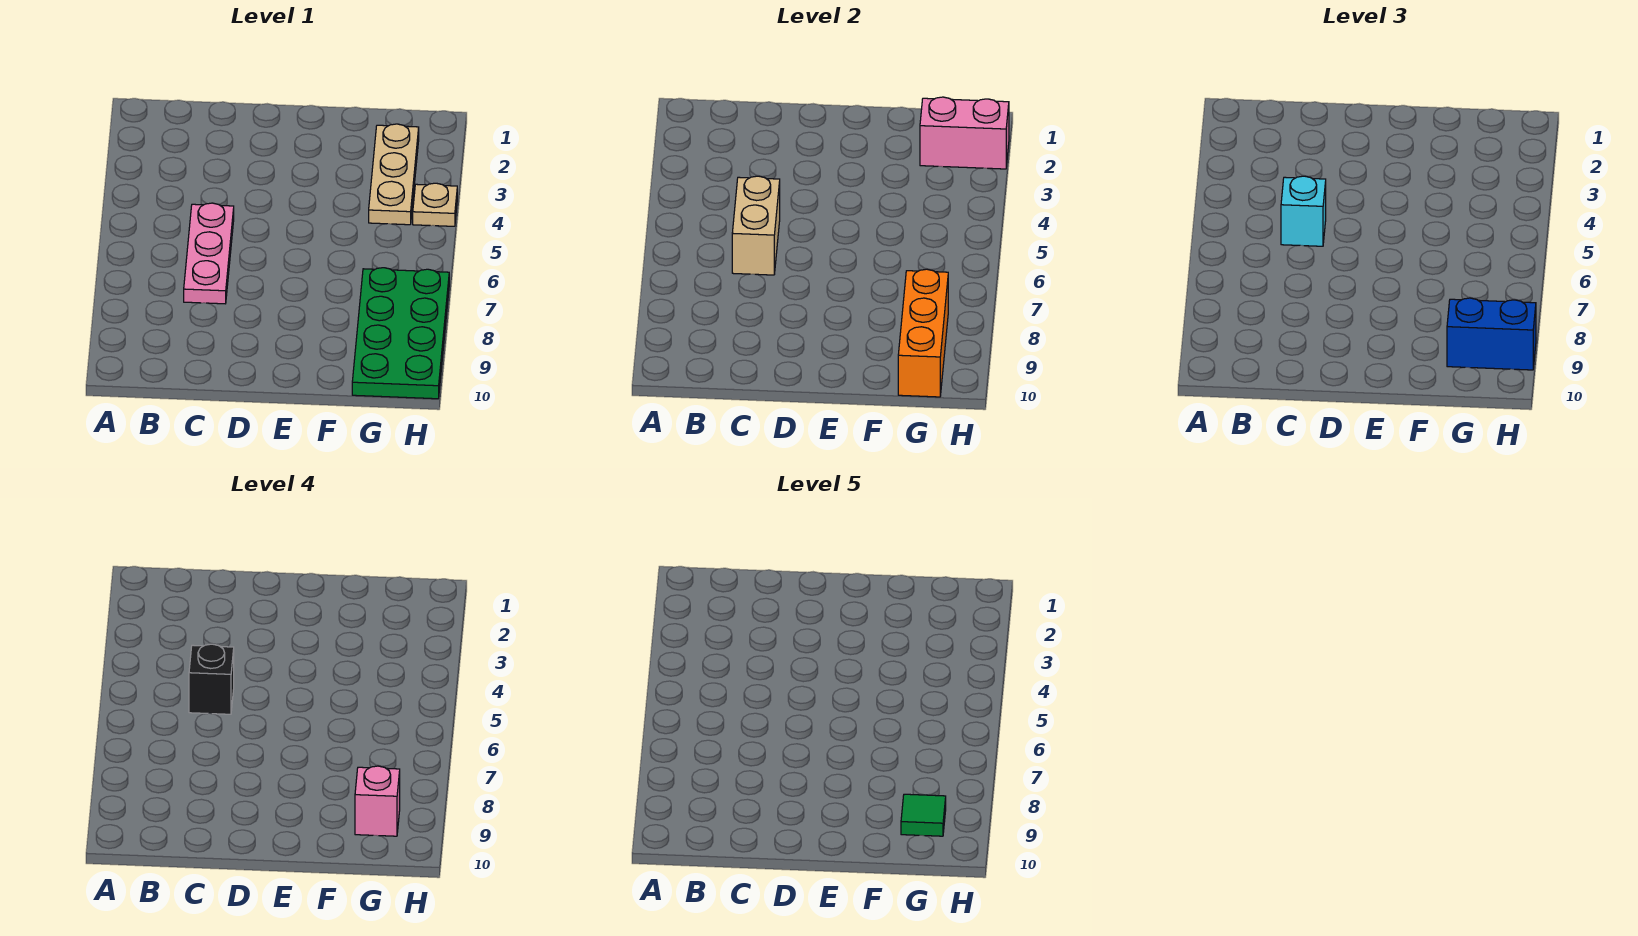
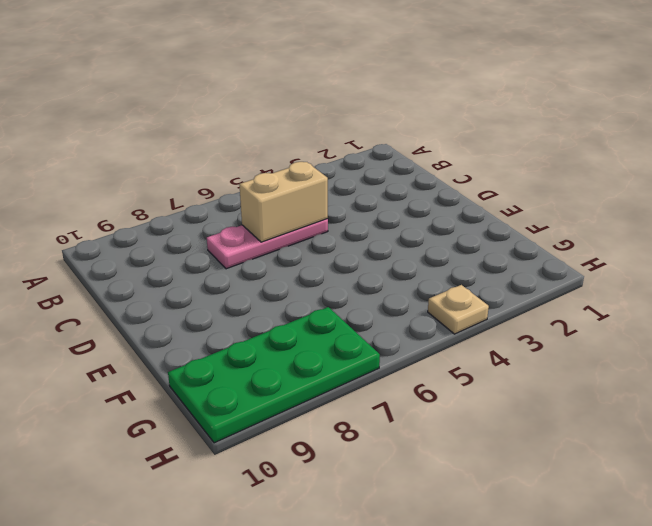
none -> tan 1x3 plate [369,124,419,225]
none -> pink 1x2 brick [920,97,1009,169]
none -> orange 1x3 brick [898,269,948,397]

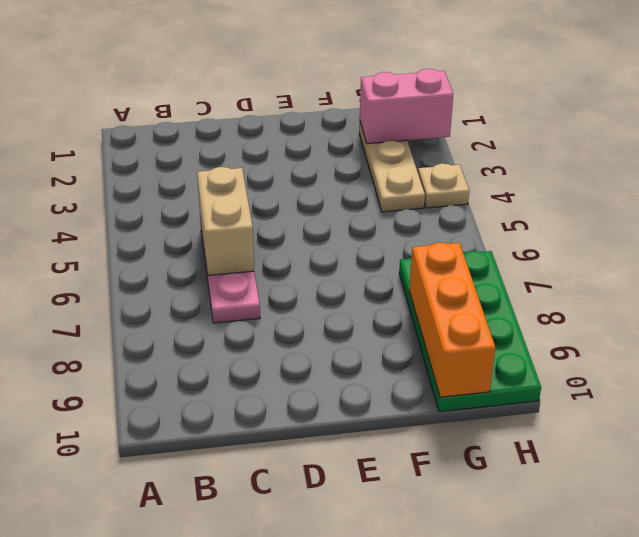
none -> cyan 1x1 brick [1281,176,1326,246]
none -> blue 1x2 brick [1447,298,1536,370]
none -> black 1x1 brick [189,644,234,714]

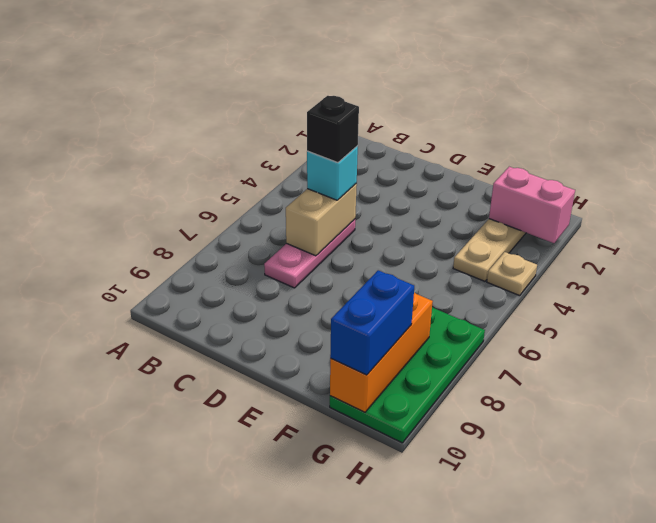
blue 1x2 brick [330,270,414,375] -> blue 1x2 brick turned to [1447,298,1536,370]
none -> pink 1x1 brick [355,766,400,836]
none -> green 1x1 tile [901,794,946,836]

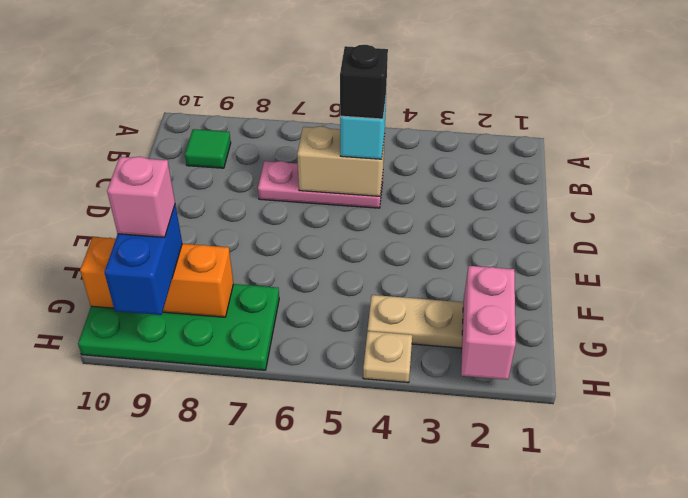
green 1x1 tile [185,129,231,168] -> green 1x1 tile moved to [901,794,946,836]

